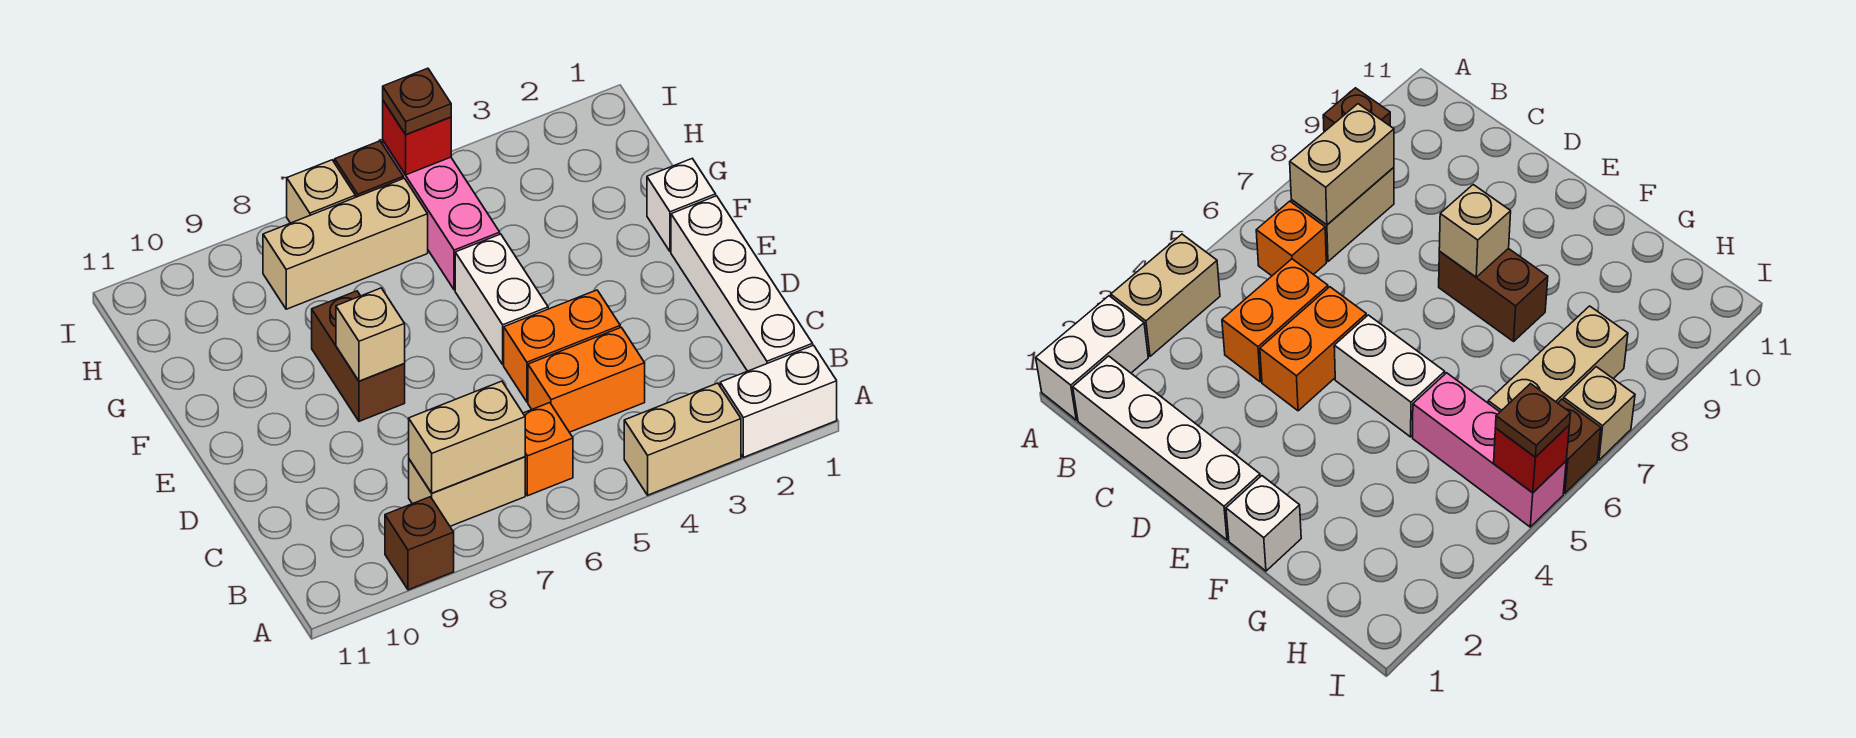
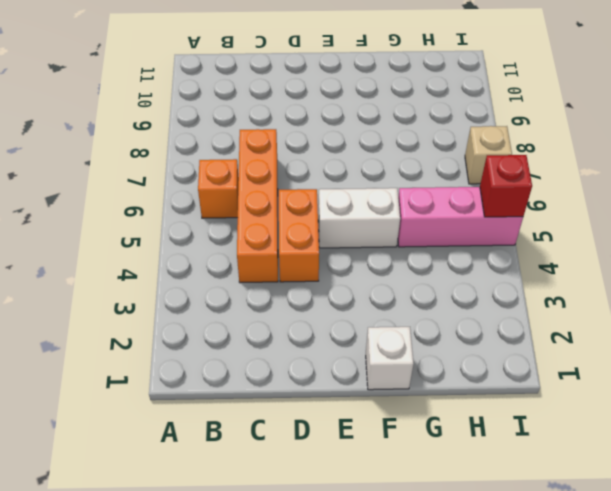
orange 1x4 brick [237,129,278,283] -> orange 1x2 brick [528,327,645,432]
none -> white 1x2 brick [720,345,837,457]
none -> tan 1x2 brick [624,383,741,495]
none -> brown 1x1 brick [385,497,454,590]

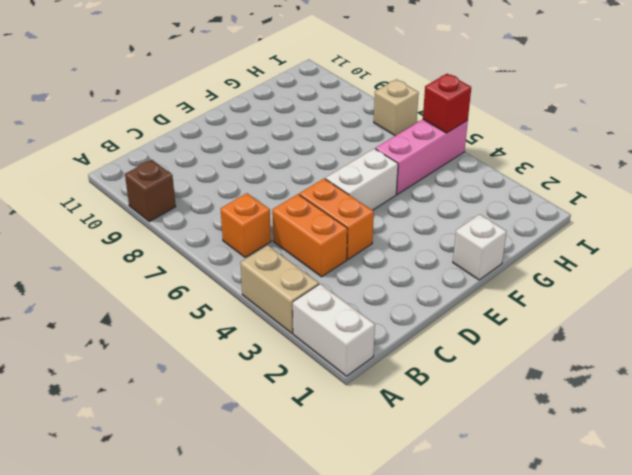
none -> white 1x4 brick [671,196,813,371]
none -> tan 1x2 brick [409,457,525,526]
none -> brown 1x2 brick [312,291,405,421]

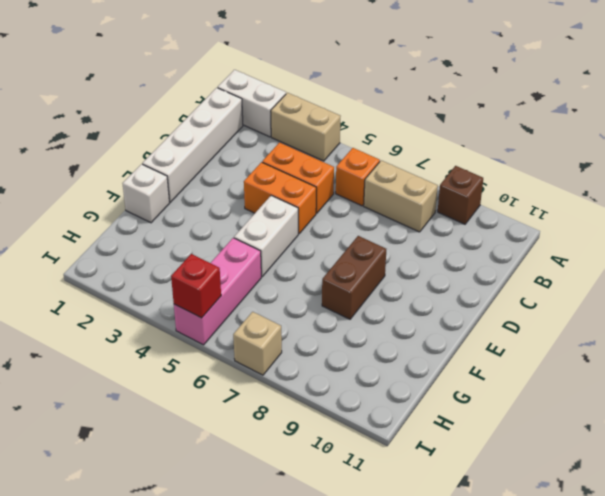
none -> tan 1x3 brick [263,178,428,309]
none -> brown 1x1 brick [335,141,403,197]
none -> tan 1x2 brick [409,381,525,493]

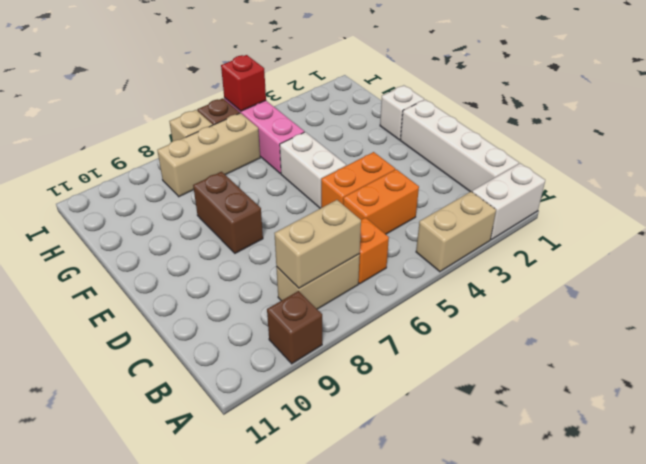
none -> tan 1x1 brick [336,288,405,381]
none -> brown 1x1 plate [383,68,451,134]

